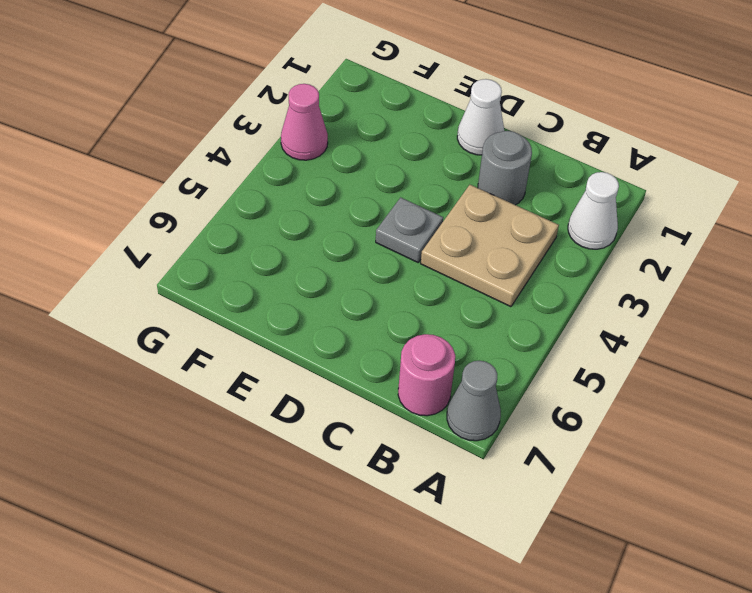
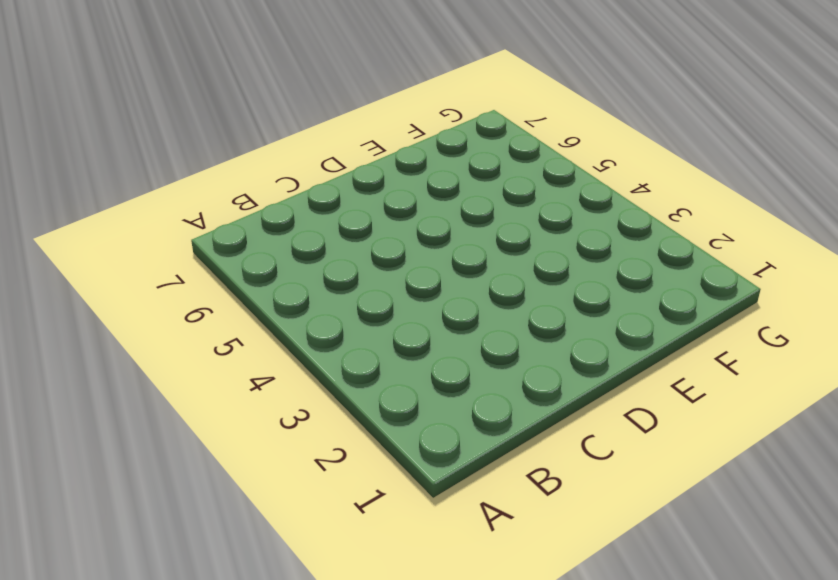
none -> white 1x1 cone [568,172,619,249]
none -> grey 1x1 cone [447,361,501,441]

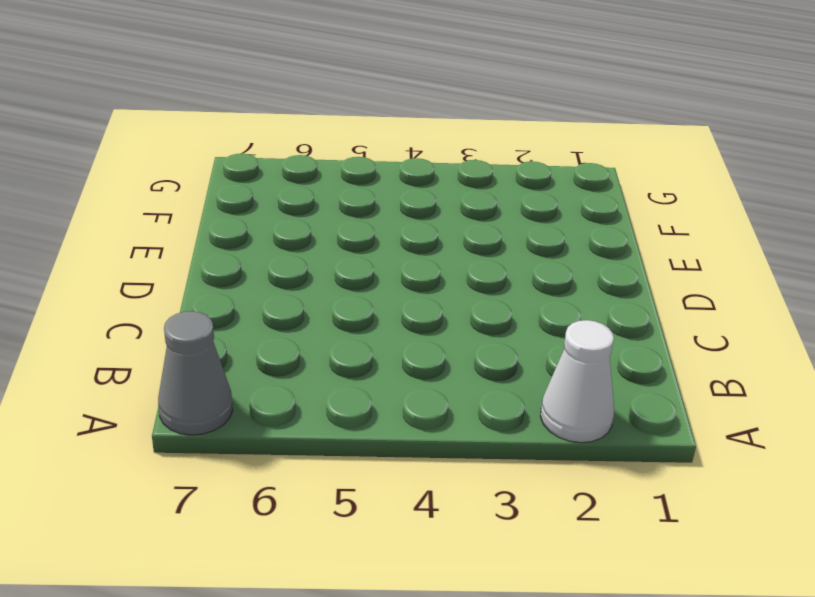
none -> tan 2x2 plate [421,185,559,307]
none -> pink 1x1 round brick [398,334,455,416]

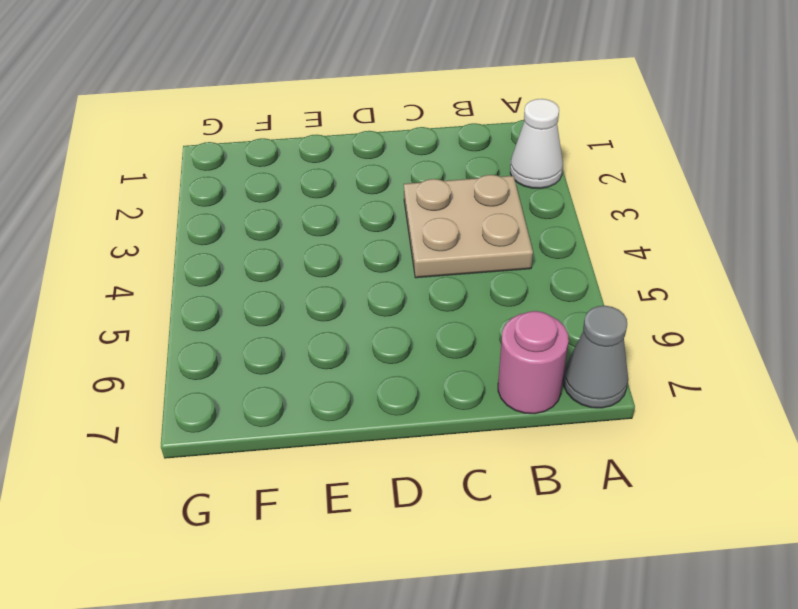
none -> grey 1x1 round brick [478,131,532,205]
none -> white 1x1 cone [457,79,504,155]

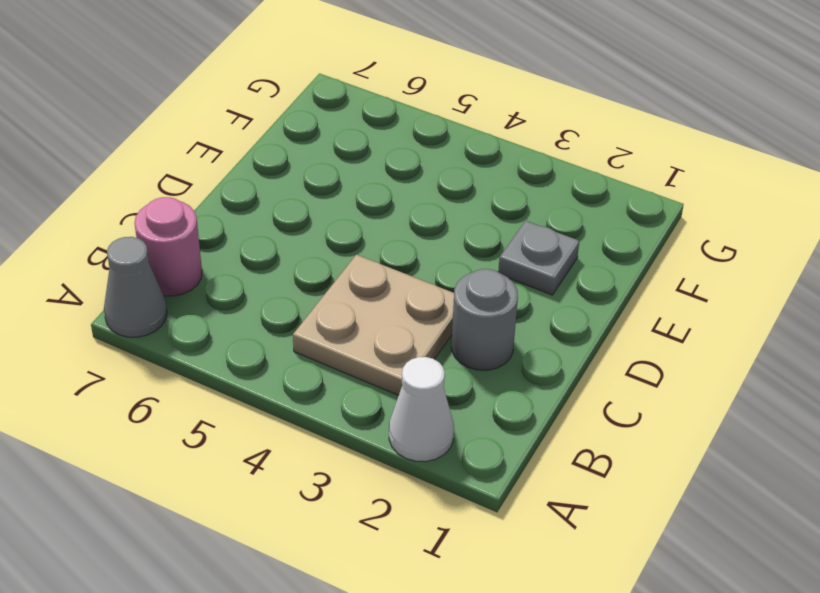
grey 1x1 plate [498,221,579,295] -> grey 1x1 plate moved to [376,197,443,262]
none -> white 1x1 cone [457,79,504,155]
none -> pink 1x1 cone [281,84,328,160]

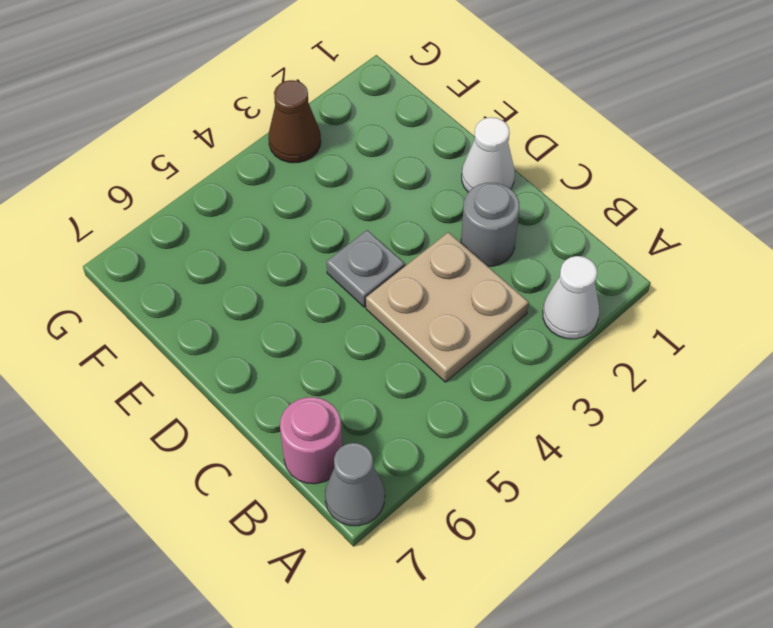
brown 1x1 cone [268,80,321,163] -> pink 1x1 cone [281,84,328,160]

